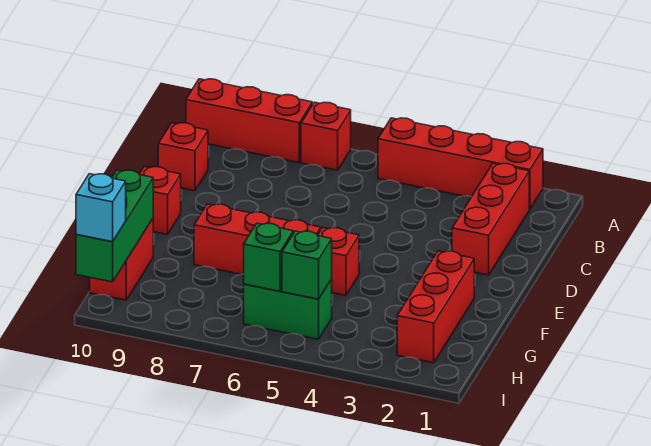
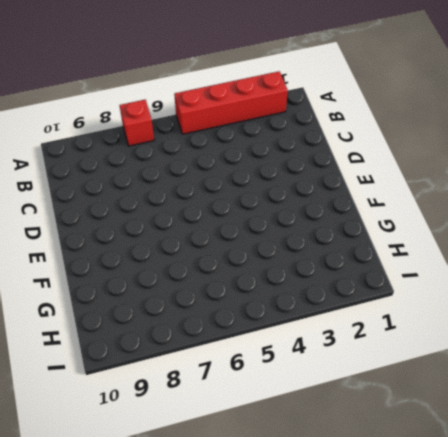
none -> red 1x3 brick [186,79,312,162]
none -> red 1x3 brick [452,163,529,275]
none -> red 1x1 brick [158,123,208,191]

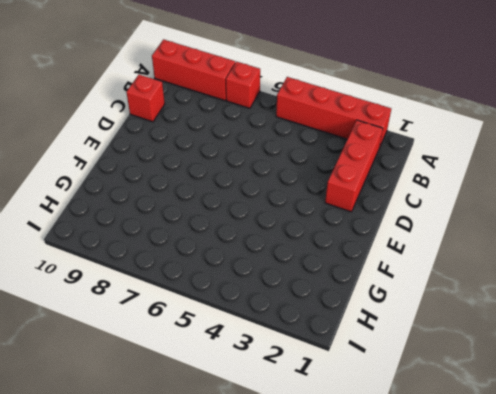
none -> red 1x1 brick [139,167,181,234]
none -> red 1x3 brick [397,251,474,363]
none -> red 1x1 brick [318,228,359,296]

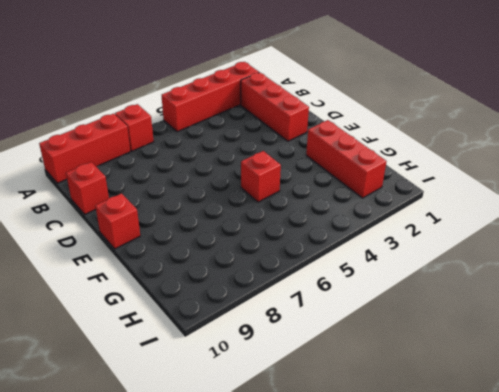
none -> red 1x3 brick [194,204,321,274]
none -> red 1x2 brick [90,219,153,300]
none -> green 1x2 brick [244,279,332,339]

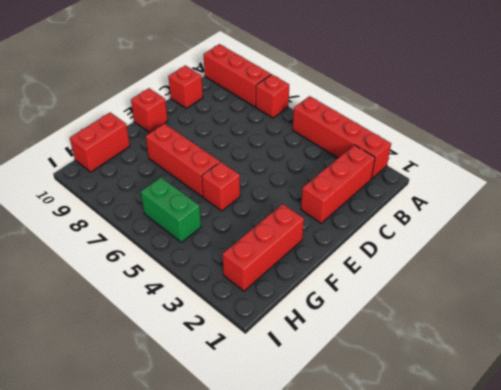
none -> green 1x3 brick [76,170,153,282]
none -> green 1x1 brick [282,231,332,299]
none -> green 1x1 brick [244,223,293,291]

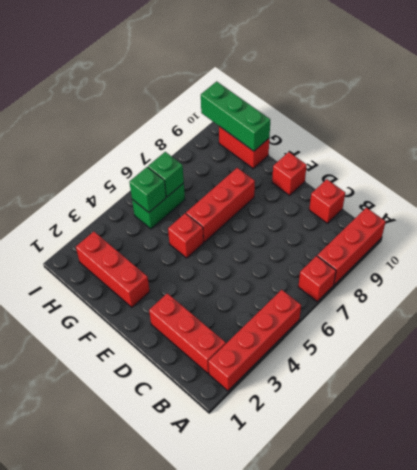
none -> cyan 1x1 brick [76,174,126,242]

